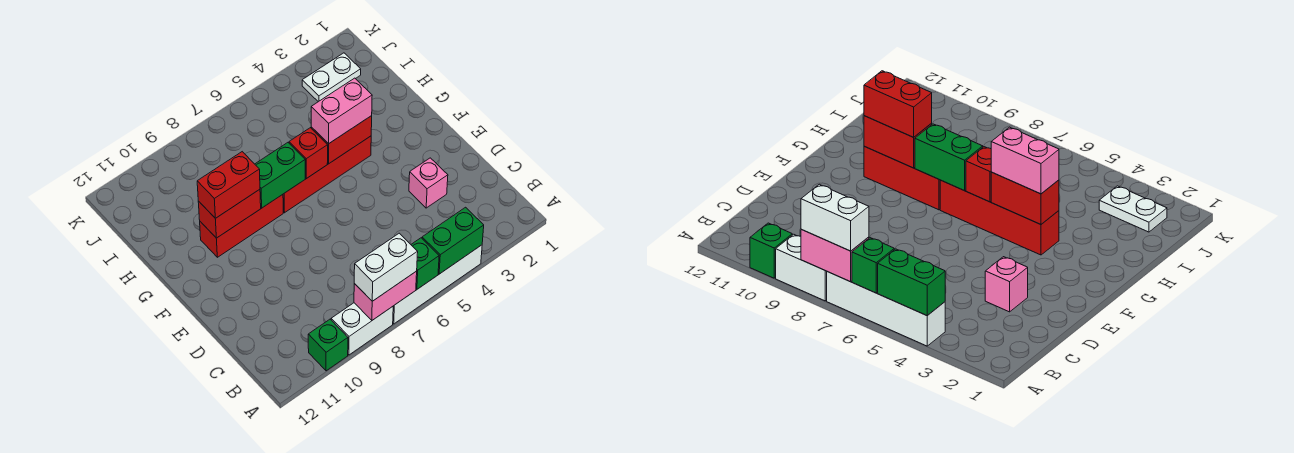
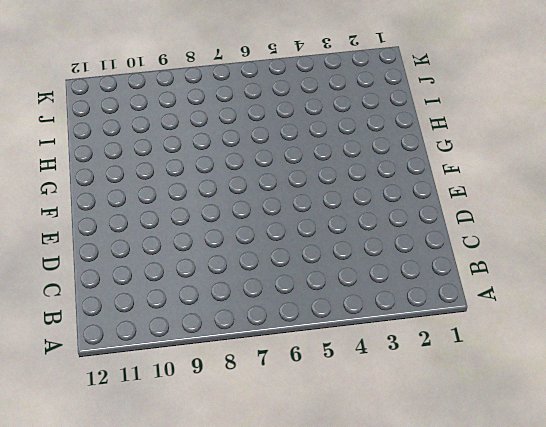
none -> white 1x4 brick [393,245,482,324]
none -> white 1x2 brick [331,303,393,355]
none -> green 1x1 brick [308,319,348,371]

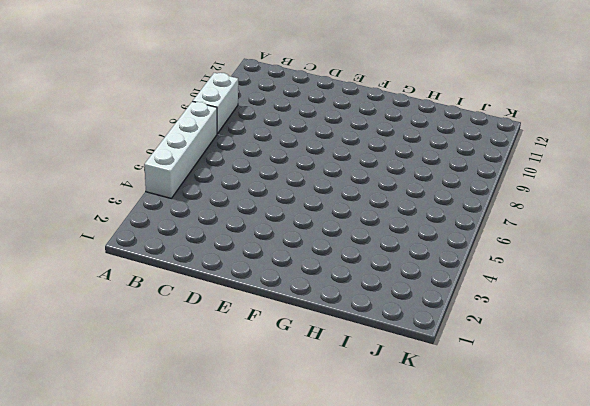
none -> green 1x1 brick [308,319,348,371]
none -> pink 1x1 brick [409,158,448,208]
none -> red 1x4 brick [283,136,371,213]

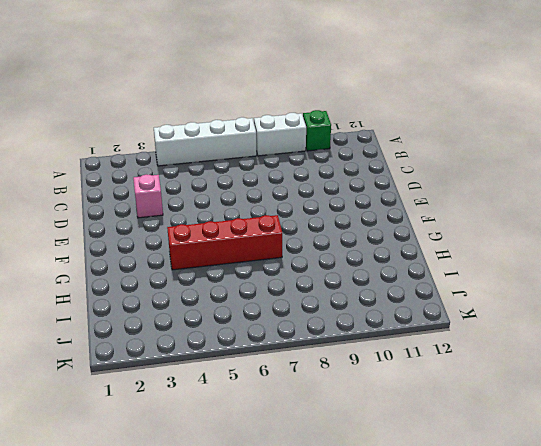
none -> red 1x3 brick [200,195,283,257]
none -> white 1x2 plate [302,53,361,102]
none -> green 1x2 brick [422,207,484,274]

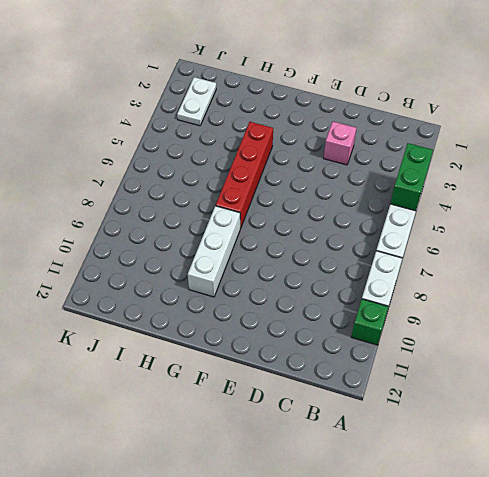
white 1x3 brick [188,206,241,297] -> red 1x3 brick [200,195,283,257]
none -> green 1x1 brick [411,238,439,289]
none -> pink 1x2 brick [354,271,417,320]
none -> red 1x2 brick [311,116,372,164]

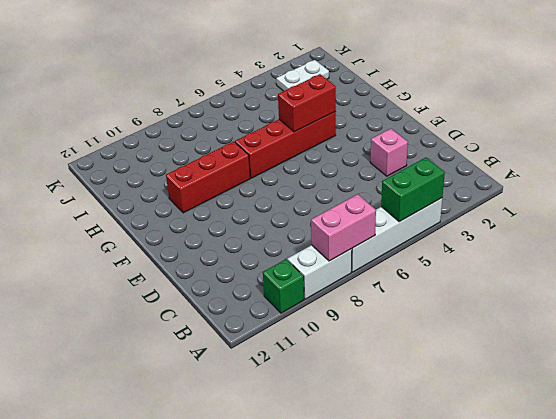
none -> green 1x1 brick [411,238,439,289]
none -> red 1x1 brick [289,128,328,179]
none -> green 1x2 brick [255,143,305,208]

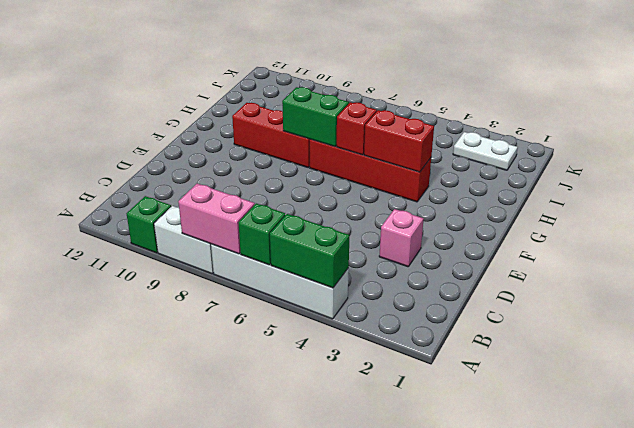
none -> red 1x2 brick [198,189,261,238]
none -> white 1x2 brick [354,233,418,301]
none -> pink 1x2 brick [311,78,372,144]

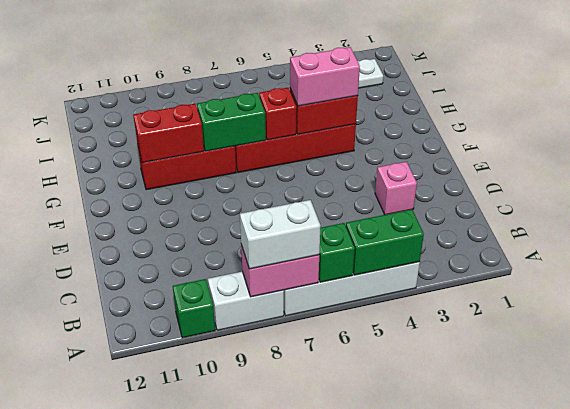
none -> red 1x2 brick [197,152,260,218]

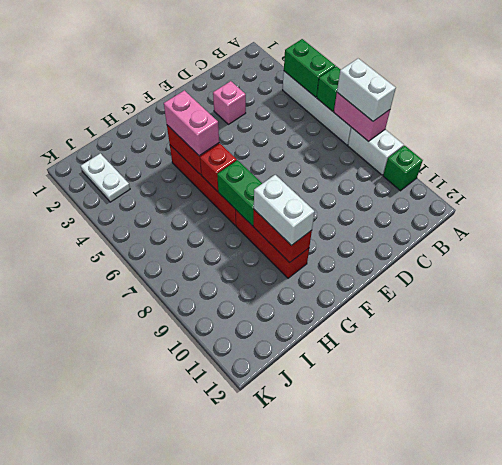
white 1x2 brick [254,175,315,245] -> red 1x2 brick [197,152,260,218]

